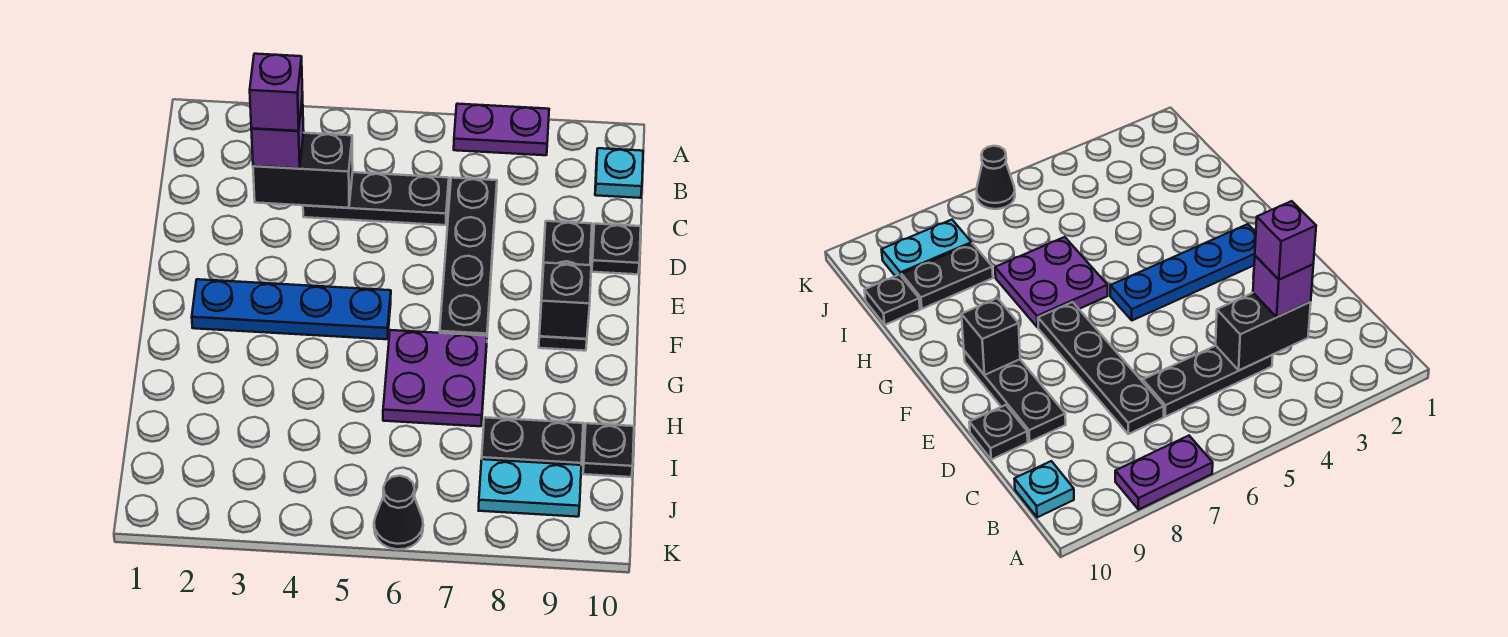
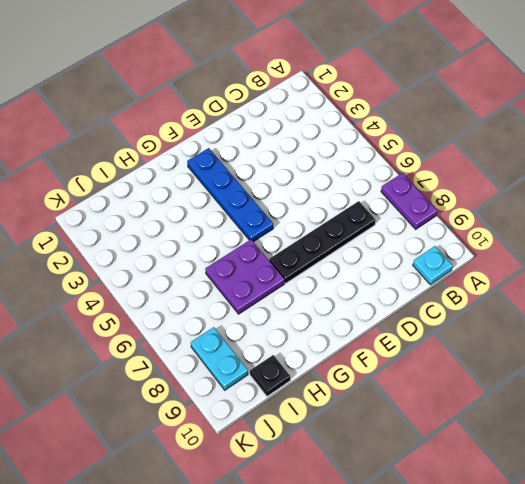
none -> black 1x3 plate [303,172,449,225]
none -> black 1x3 plate [539,221,592,351]
none -> black 1x1 plate [592,224,641,274]

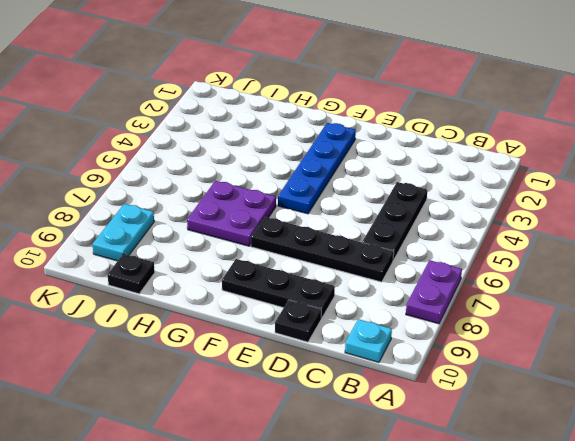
none -> black 1x2 plate [482,417,583,465]
none -> black 1x1 cone [374,476,423,549]
none -> black 1x2 brick [253,133,353,208]

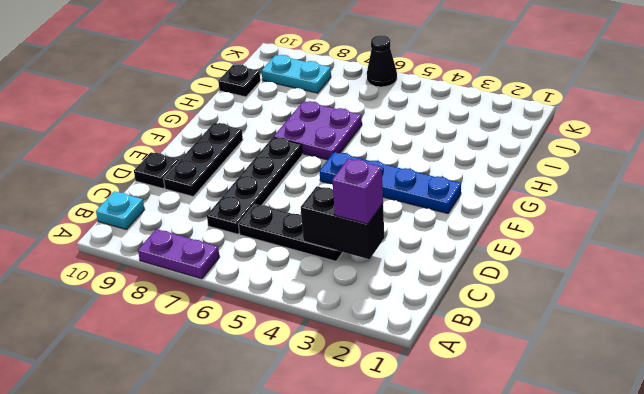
none -> black 1x2 plate [482,417,583,465]
none -> black 1x1 brick [539,263,591,339]
none -> purple 1x1 brick [250,54,303,131]

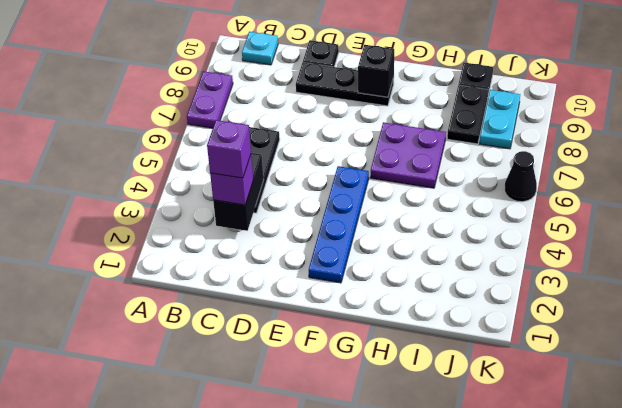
none -> black 1x4 plate [440,178,497,336]

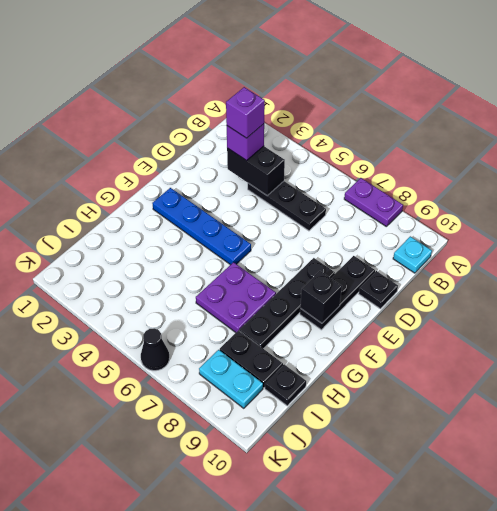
black 1x4 plate [239,258,335,349] -> black 1x4 plate moved to [440,178,497,336]

